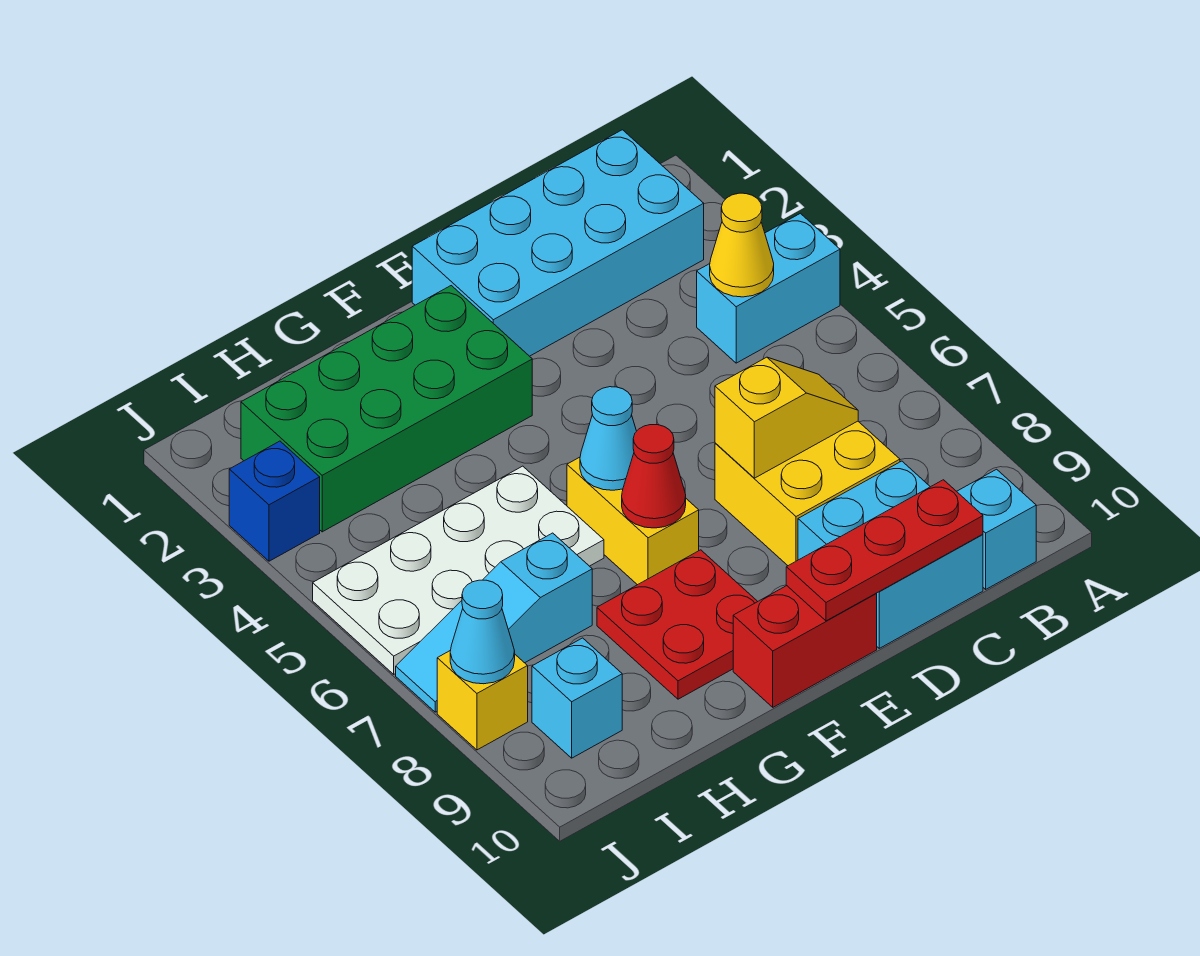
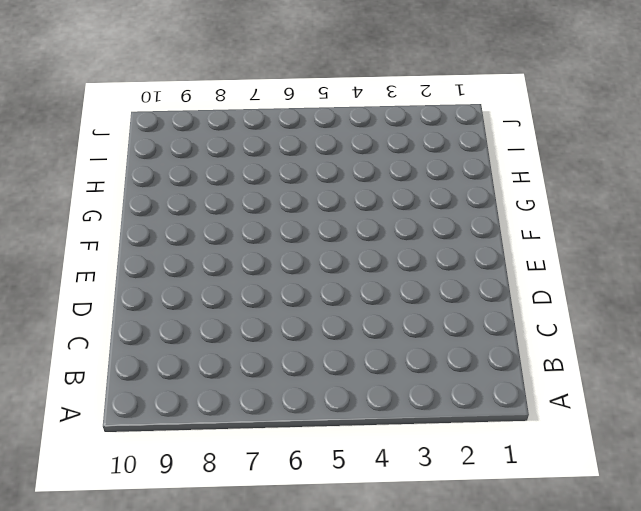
none -> cyan 1x2 brick [697,213,840,363]
none -> cyan 2x4 brick [412,130,704,356]
none -> cyan 1x1 brick [957,469,1036,589]

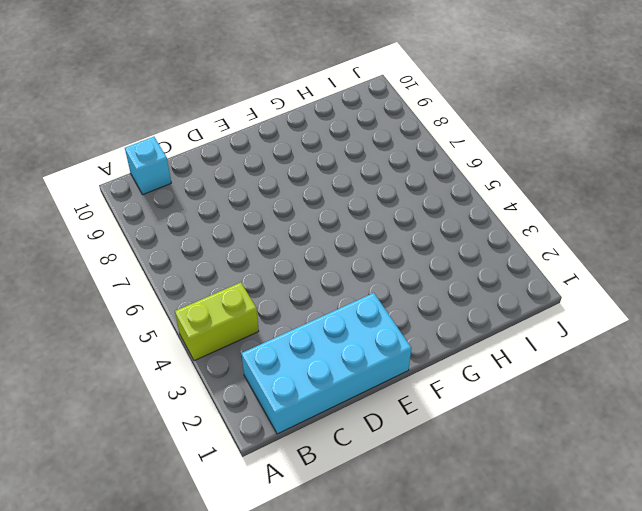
lime 1x2 brick [175,282,259,361] -> cyan 1x2 brick [697,213,840,363]
none -> yellow 2x2 brick [715,421,900,566]
none -> cyan 2x2 brick [798,461,983,648]
none -> red 1x2 brick [733,586,877,707]

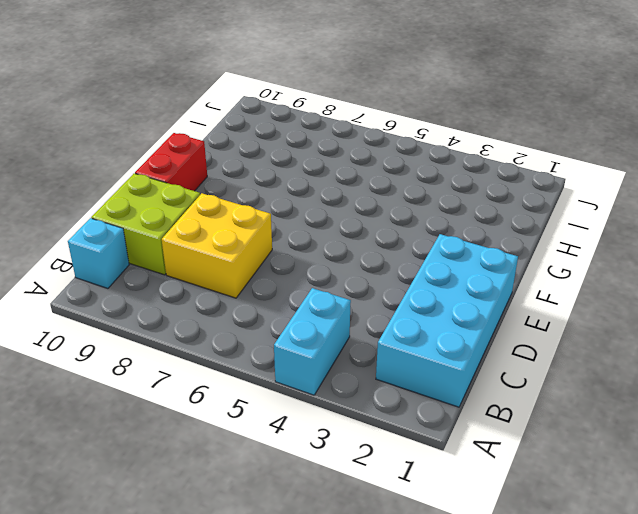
lime 2x2 brick [91,173,200,275] -> cyan 2x2 brick [798,461,983,648]
none -> green 2x4 brick [241,286,532,532]
none -> yellow 1x2 brick [567,457,699,585]
none -> red 2x2 plate [597,550,758,699]

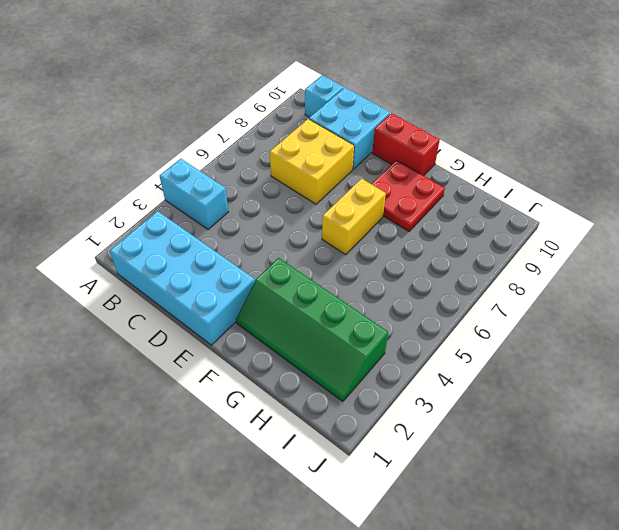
green 2x4 slope [236,258,388,401] -> green 2x4 brick [241,286,532,532]
none -> white 2x4 plate [313,466,604,674]
none -> cyan 1x3 slope [396,533,592,712]
none -> cyan 1x1 brick [532,638,622,758]

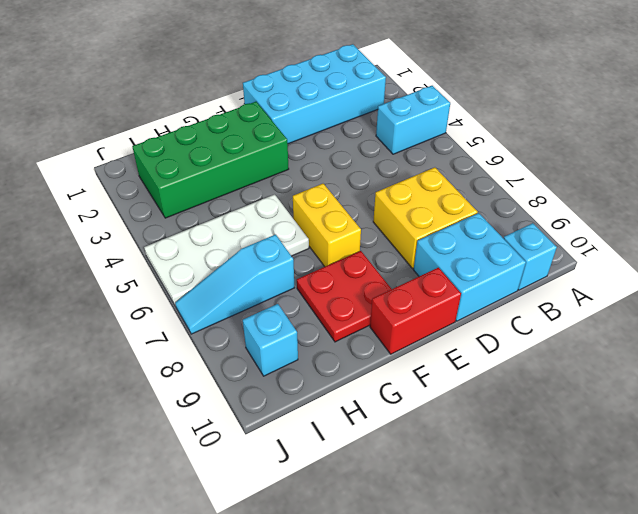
none -> blue 1x1 brick [229,441,320,561]
none -> yellow 1x1 brick [437,650,528,750]
none -> yellow 1x1 cone [710,193,774,297]

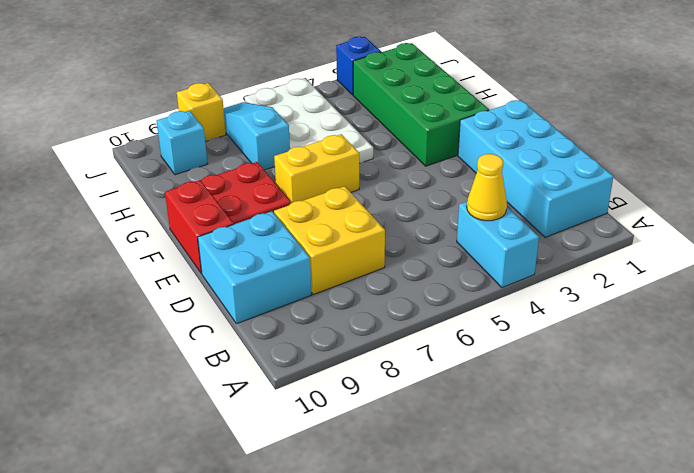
none -> cyan 1x1 brick [957,469,1036,589]
none -> yellow 1x2 slope [715,357,858,478]
none -> red 1x3 plate [786,480,983,621]

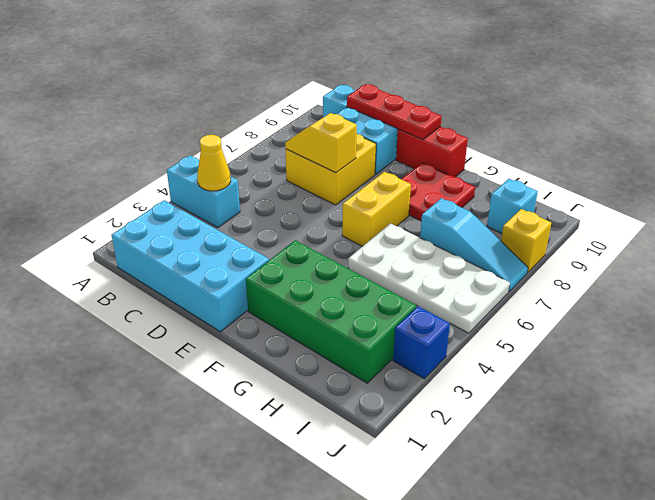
none -> cyan 1x1 cone [580,387,636,490]
none -> red 1x1 cone [622,425,686,528]
none -> cyan 1x1 cone [450,580,515,684]

